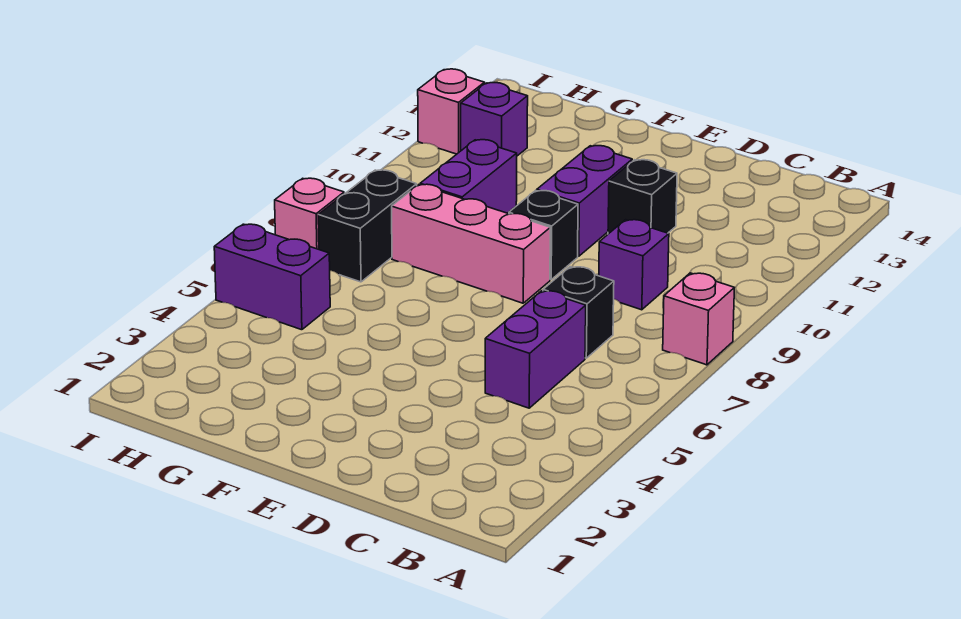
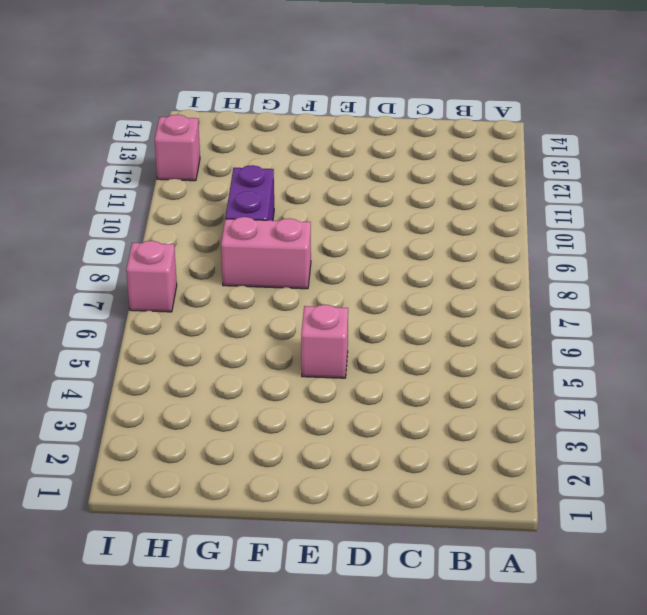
pink 1x1 brick [301,305,348,378] -> pink 1x1 brick moved to [663,273,734,365]
pink 1x2 brick [221,217,311,289] -> pink 1x3 brick [392,184,550,303]
none -> purple 1x2 brick [485,291,586,408]
none -> black 1x1 brick [543,267,614,358]
none -> purple 1x1 brick [599,220,669,310]

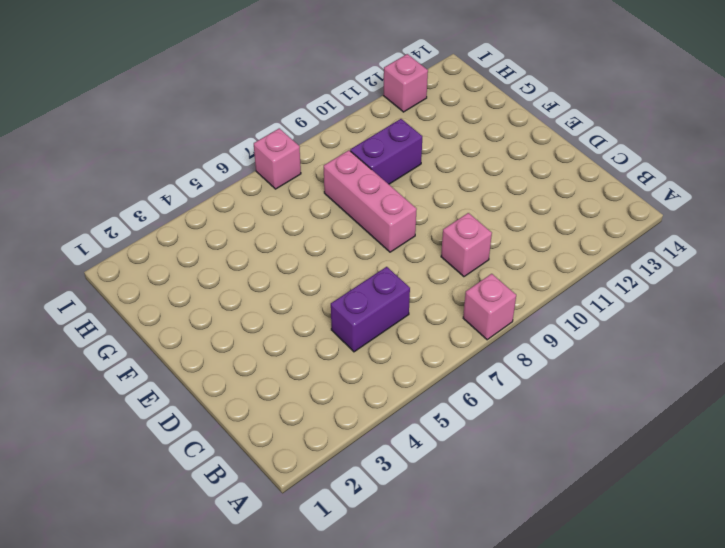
pink 1x1 brick [441,213,492,277] -> purple 1x1 brick [599,220,669,310]
none -> black 1x1 brick [543,267,614,358]
none -> black 1x1 brick [608,160,677,234]
none -> black 1x1 brick [509,191,578,280]

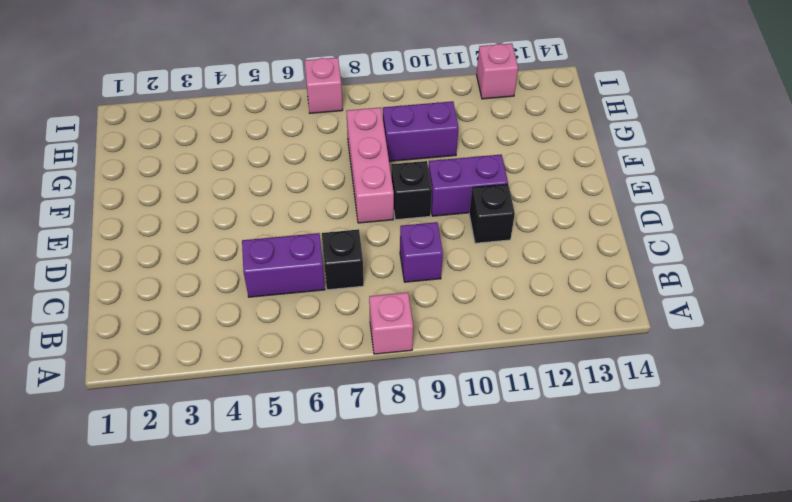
none -> purple 1x2 brick [214,224,330,330]
none -> black 1x2 brick [318,170,417,282]
none -> purple 1x1 brick [461,83,528,156]

